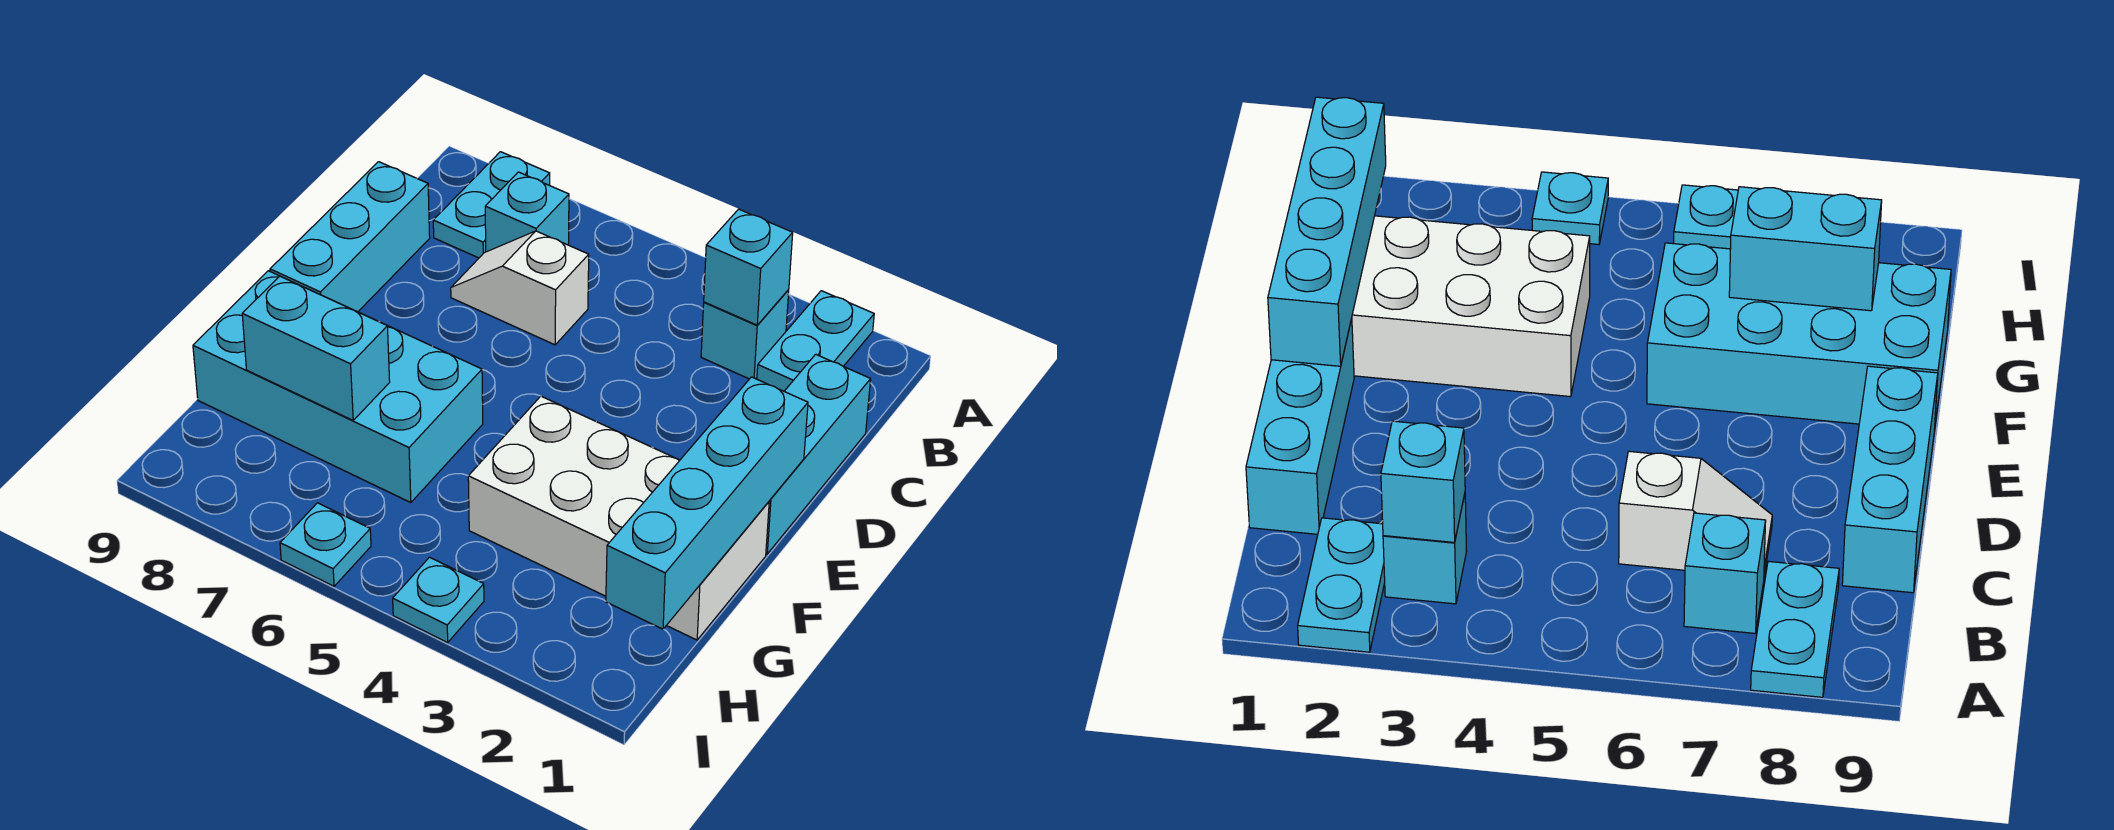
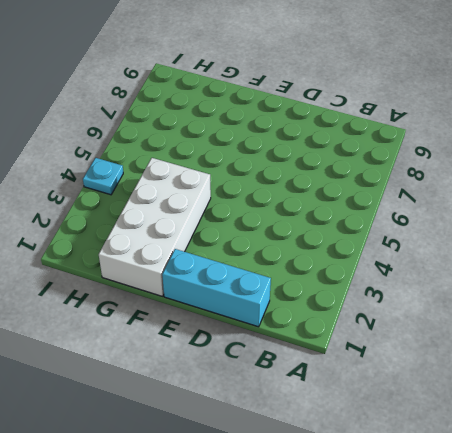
none -> cyan 1x2 plate [757,291,874,391]
none -> cyan 1x2 plate [433,152,550,258]
none -> cyan 1x1 brick [701,290,789,379]

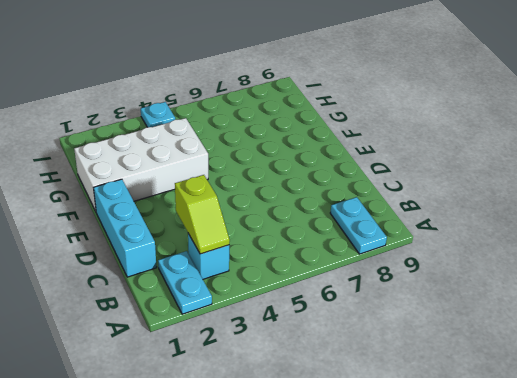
lime 1x2 slope [175,175,230,254] -> cyan 1x1 brick [704,209,793,325]
none -> cyan 1x1 brick [485,172,569,252]
none -> white 1x2 slope [451,231,589,345]
none -> cyan 1x3 brick [270,162,430,312]

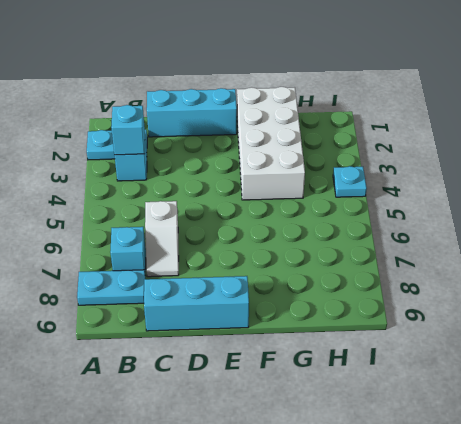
none -> cyan 2x4 brick [193,271,483,503]
none -> cyan 1x1 plate [280,503,371,586]
none -> cyan 1x4 brick [606,377,808,629]

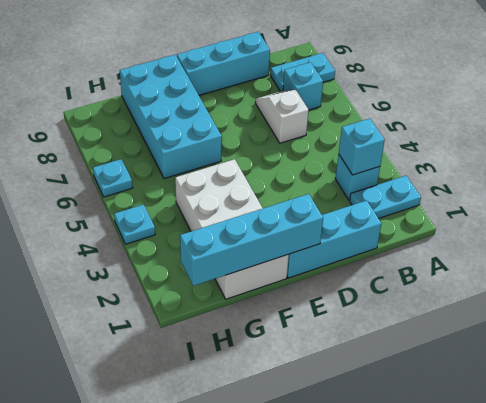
none -> cyan 1x2 brick [242,276,390,420]

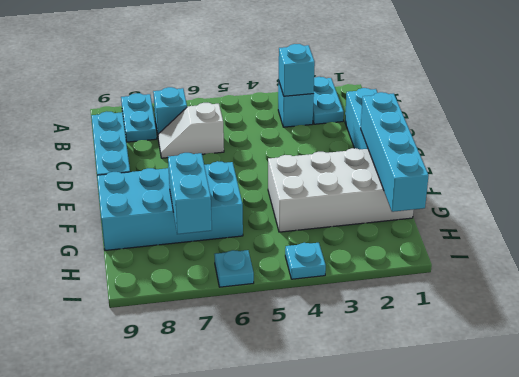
cyan 1x2 brick [168,153,212,234] -> cyan 1x2 brick turned to [242,276,390,420]

